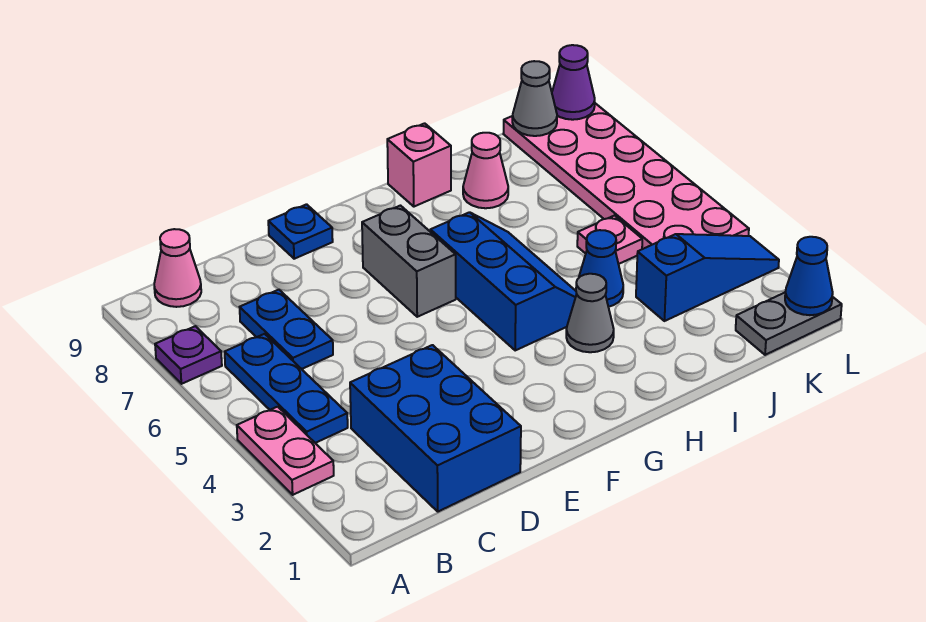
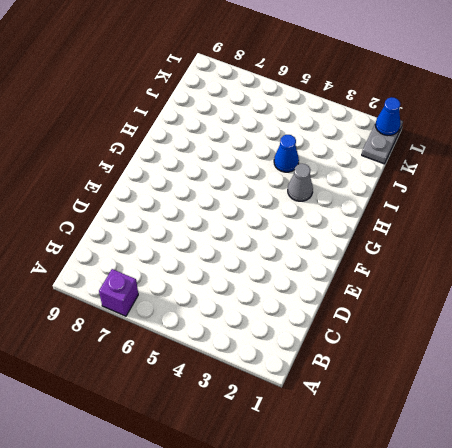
purple 1x1 brick [99,269,138,316] -> purple 1x1 plate [155,326,222,384]
none -> pink 1x2 plate [237,407,334,495]
none -> blue 1x3 plate [225,334,348,443]
none -> pink 1x1 cone [154,229,201,307]

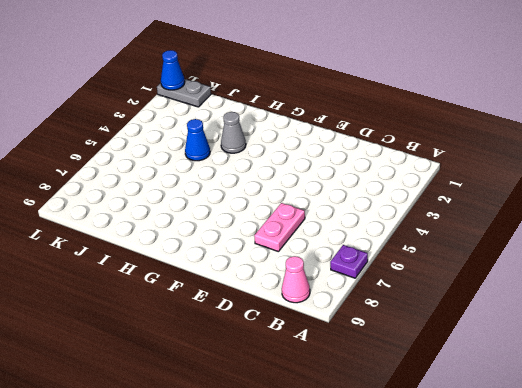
pink 1x2 plate [254,203,305,252] -> pink 1x2 plate moved to [237,407,334,495]
none -> blue 1x3 plate [225,334,348,443]
none -> blue 2x3 brick [350,345,521,512]
none -> blue 1x2 plate [240,290,333,369]

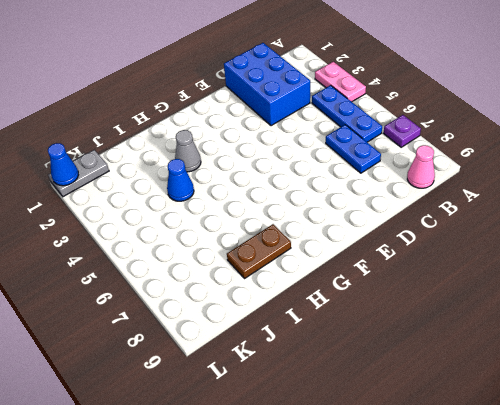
brown 1x2 plate [227,224,291,278] -> pink 1x1 cone [463,133,508,208]
none -> blue 1x1 plate [268,204,333,259]
none -> grey 1x2 brick [362,206,456,317]
none -> blue 2x3 slope [430,212,577,350]

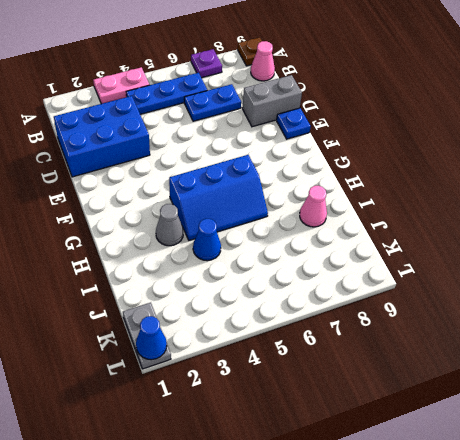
brown 1x1 plate [238,37,262,66] -> none
grey 1x2 brick [242,75,302,127] -> grey 1x2 brick moved to [362,206,456,317]
none -> pink 1x1 brick [387,123,451,207]
none -> blue 1x3 slope [636,234,779,321]
none -> pink 1x1 plate [577,216,642,264]

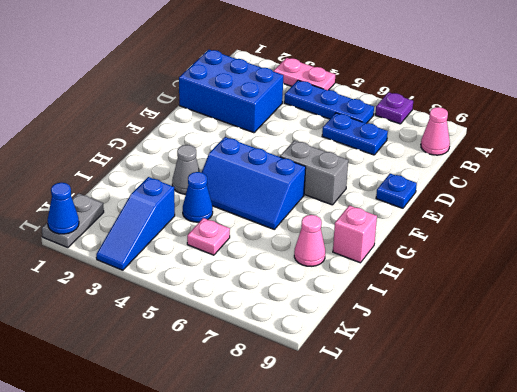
none -> pink 2x6 plate [503,103,749,249]
none -> grey 1x1 cone [512,61,557,136]
none -> purple 1x1 cone [552,45,595,120]

